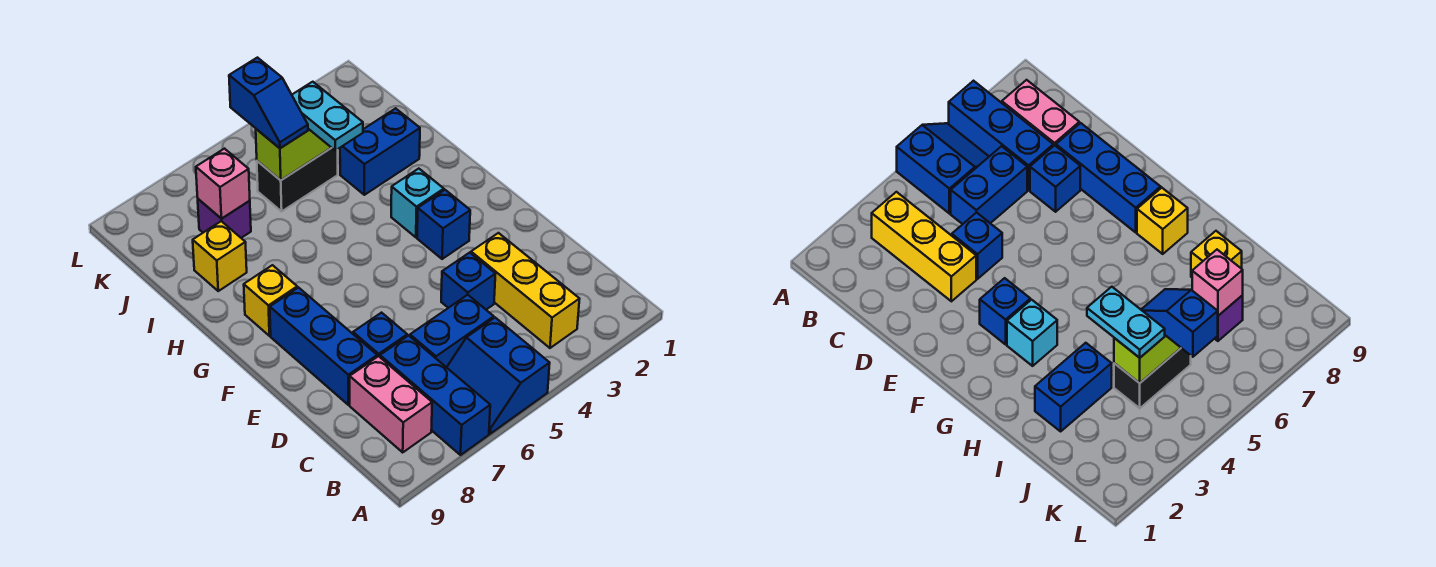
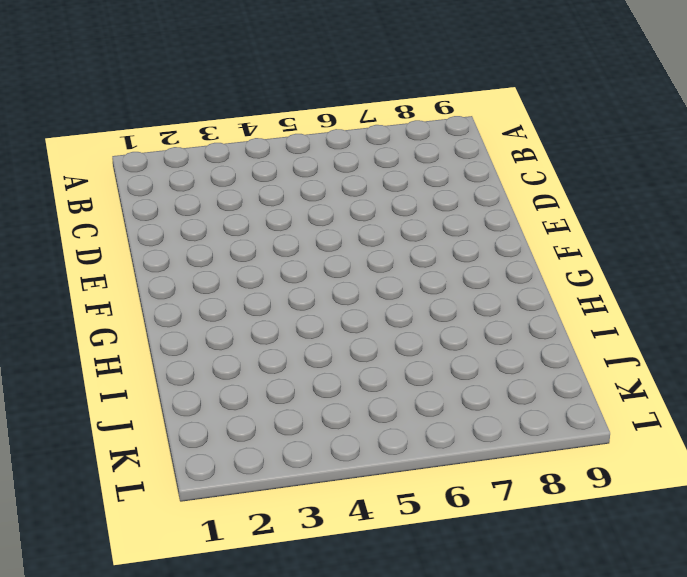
none -> blue 2x2 slope [447,318,550,434]
none -> blue 1x3 brick [380,336,490,455]
none -> yellow 1x3 brick [471,233,579,348]

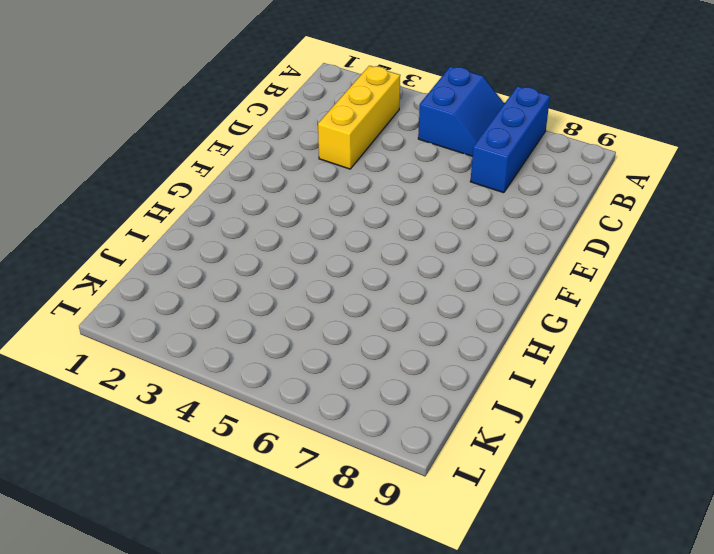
none -> pink 1x2 brick [350,356,432,452]
none -> blue 1x2 brick [410,295,494,367]
none -> blue 1x1 brick [441,253,495,310]

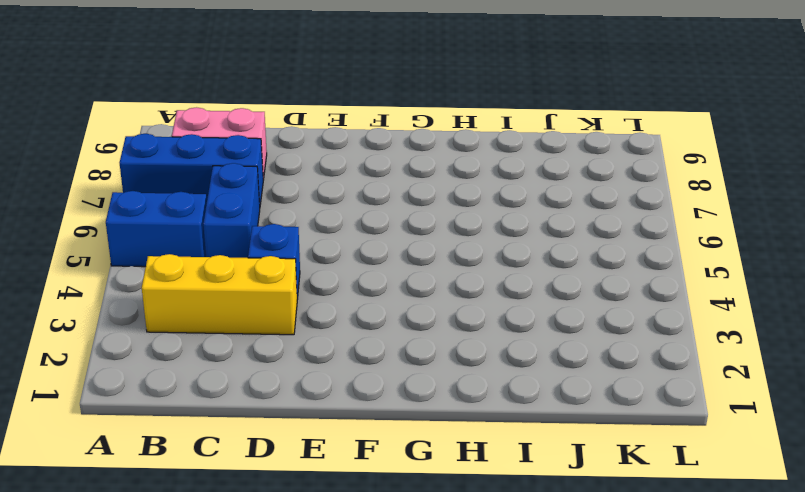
none -> blue 1x1 brick [353,313,407,357]
none -> blue 1x3 brick [270,288,377,405]
none -> blue 1x1 brick [417,190,470,259]

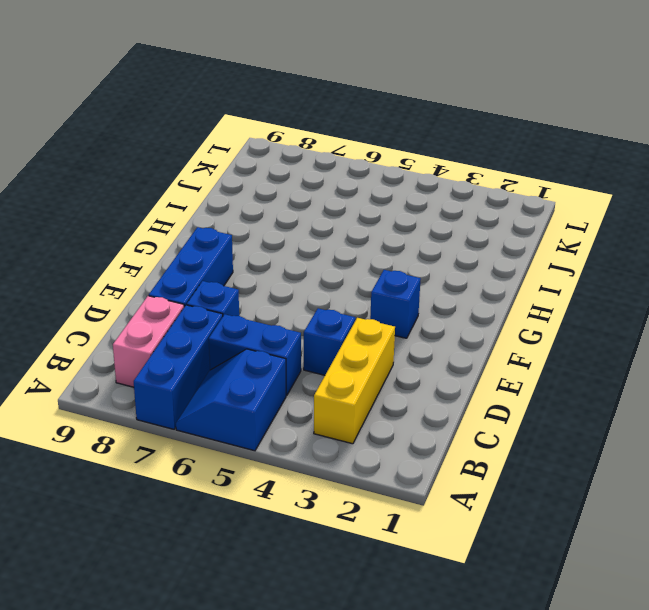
none -> cyan 1x1 brick [391,169,444,237]
none -> yellow 1x1 brick [244,265,297,336]
none -> blue 1x2 brick [340,108,420,195]

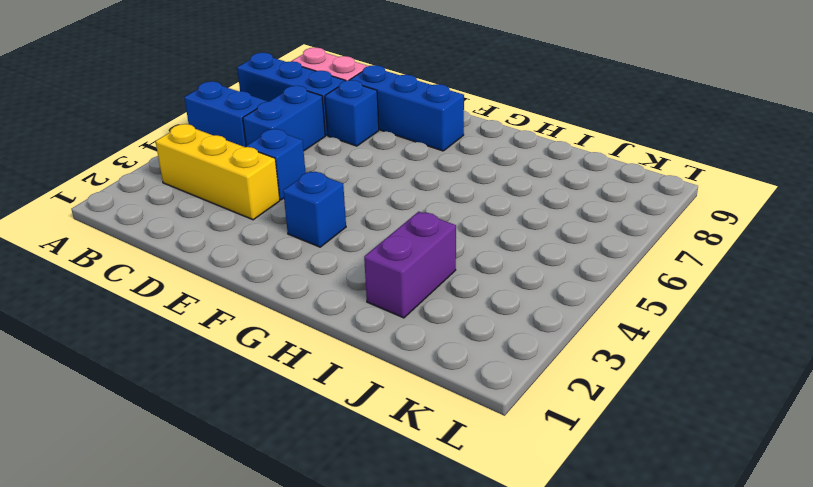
purple 1x2 brick [364,212,456,318] -> blue 1x2 brick [340,108,420,195]
none -> cyan 1x1 brick [391,169,444,237]
none -> yellow 1x1 brick [244,265,297,336]
none -> yellow 1x1 brick [193,221,247,291]

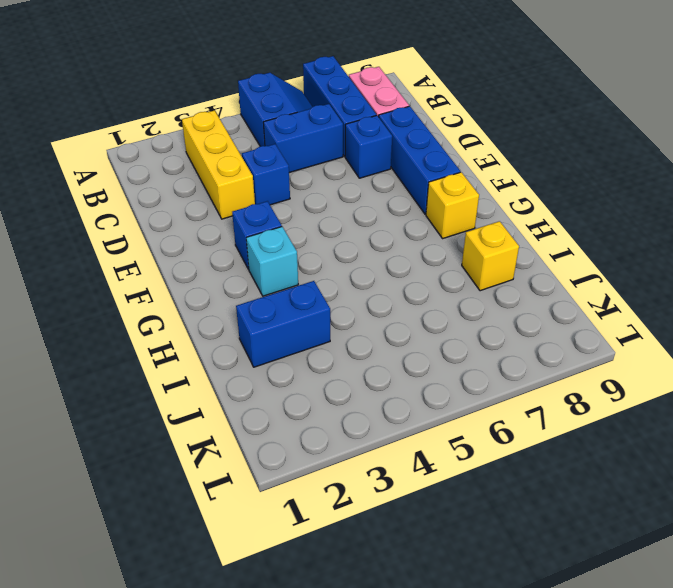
none -> black 1x2 brick [257,148,338,211]
none -> purple 1x1 brick [198,199,251,238]
none -> lime 1x2 brick [256,129,331,180]

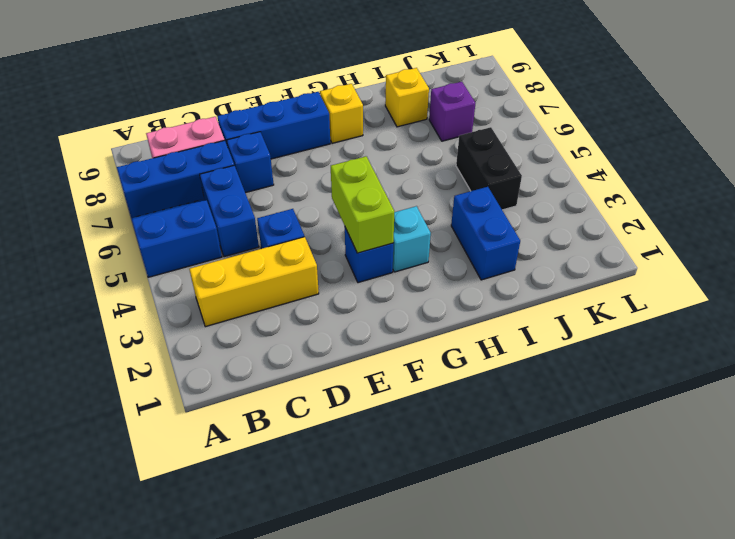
lime 1x2 brick [331,156,394,253] -> lime 1x2 brick moved to [256,129,331,180]
none -> pink 1x1 brick [196,149,250,219]
none -> cyan 1x2 plate [292,82,363,150]
none -> blue 1x2 slope [229,58,308,148]

